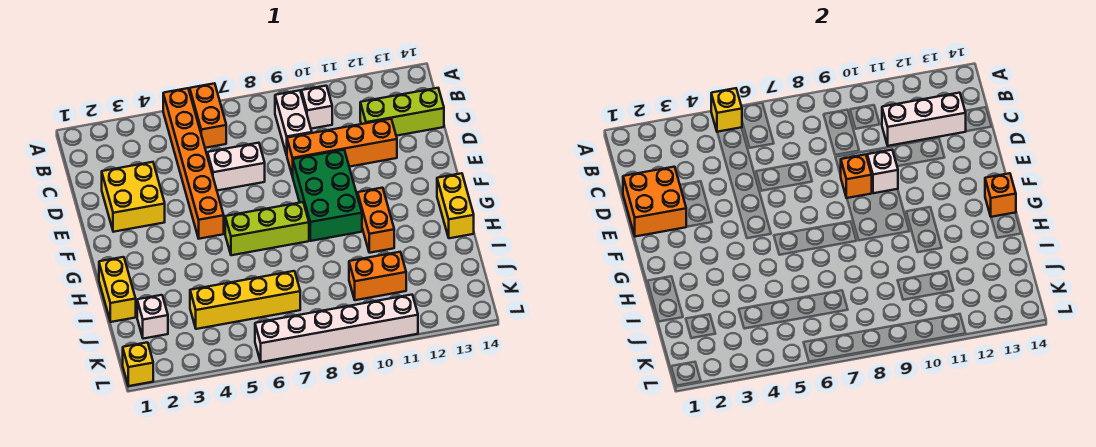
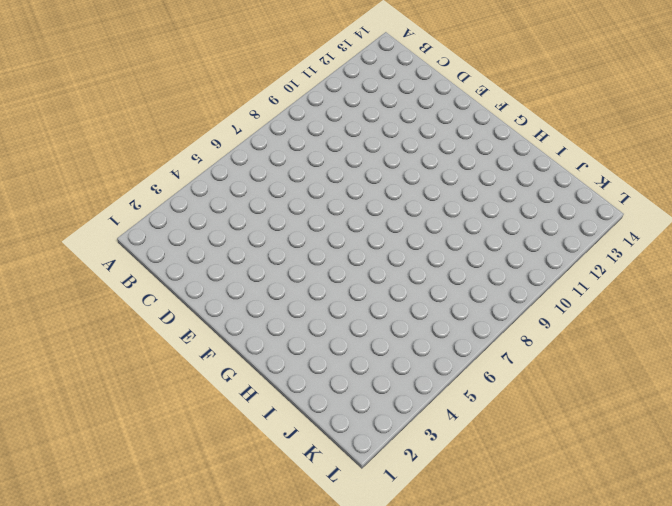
none -> orange 1x6 brick [163,88,224,239]
none -> orange 1x2 brick [190,83,226,148]
none -> white 1x2 brick [275,90,312,155]

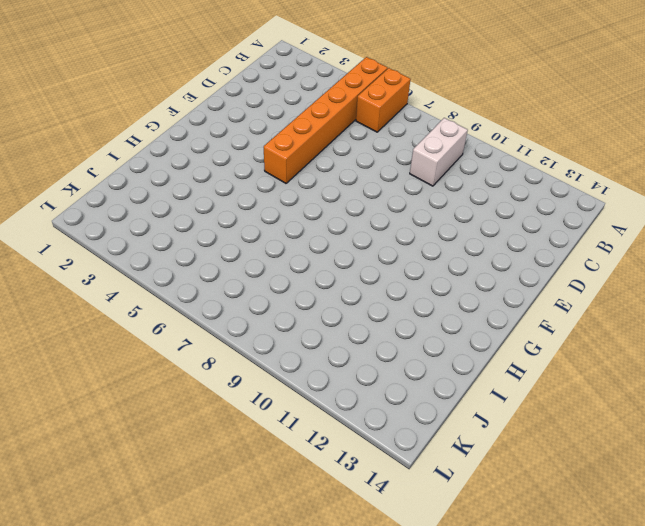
none -> white 1x1 brick [301,86,332,129]
none -> lime 1x3 brick [360,88,444,136]
none -> yellow 2x2 brick [102,162,165,232]

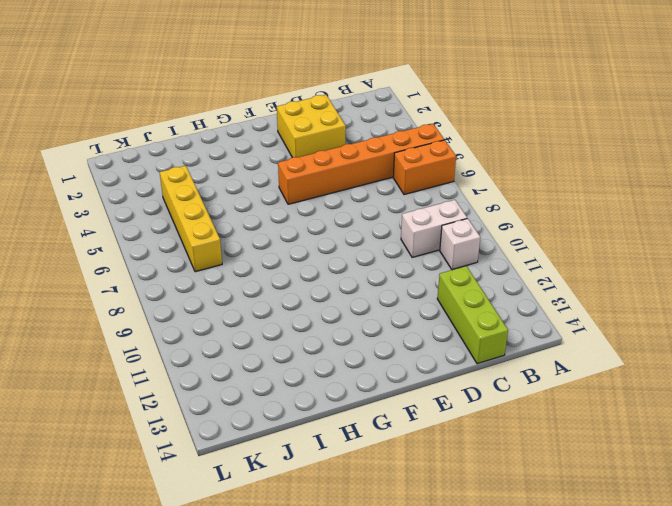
none -> white 1x2 brick [207,143,265,191]
none -> orange 1x4 brick [287,119,397,177]
none -> green 2x3 brick [293,150,362,241]

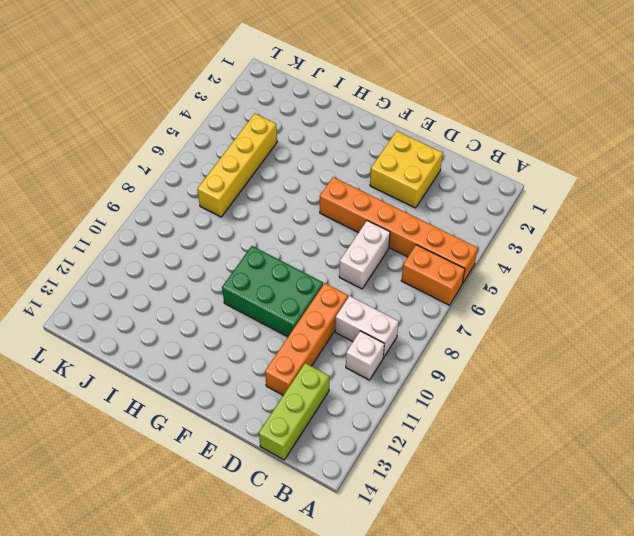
none -> lime 1x3 brick [225,202,309,255]
none -> orange 1x2 brick [358,188,394,253]
none -> yellow 1x2 brick [437,173,474,238]

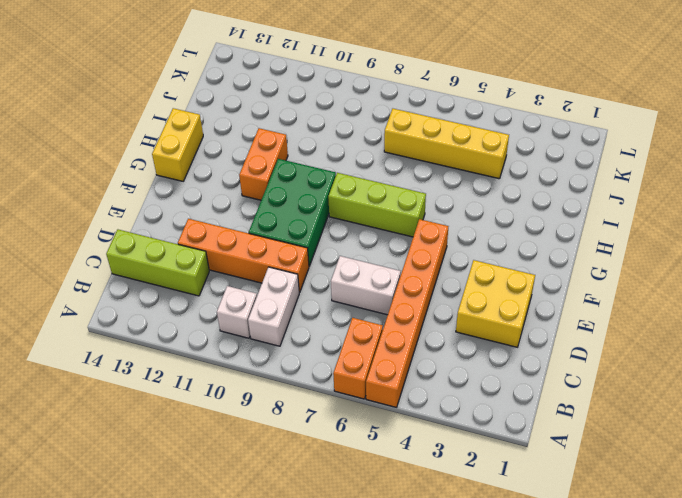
none -> yellow 1x2 brick [99,257,136,322]
none -> white 1x1 brick [137,295,168,339]
none -> orange 1x2 brick [349,252,406,300]

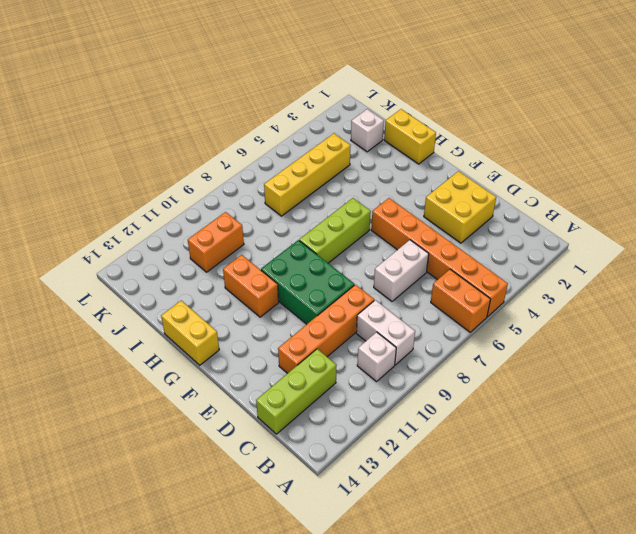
none -> yellow 1x1 brick [123,342,153,386]
none -> white 1x6 brick [255,295,418,362]
none -> yellow 1x1 brick [711,88,742,132]

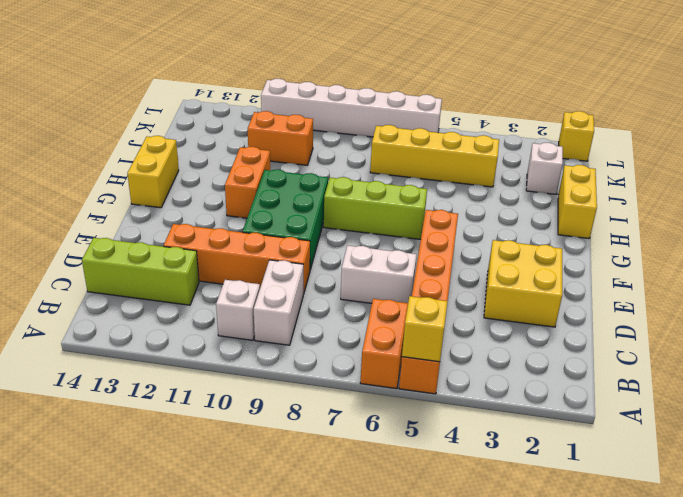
none -> white 1x3 brick [882,93,966,146]
none -> orange 2x2 brick [623,167,686,237]
none -> orange 1x1 brick [841,155,872,198]

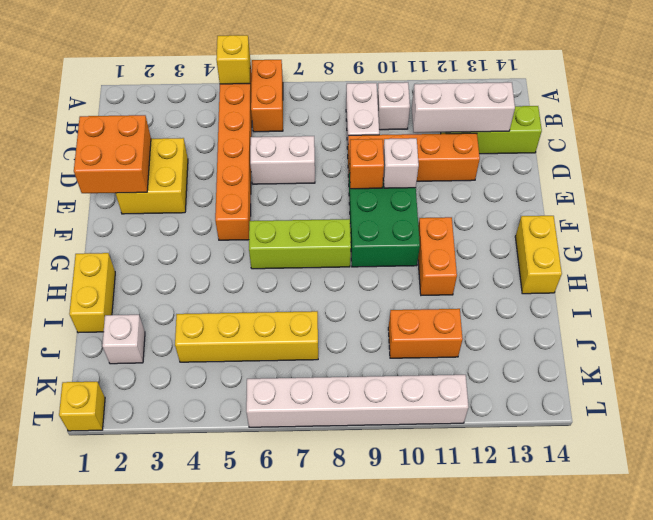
none -> orange 1x1 brick [985,173,1016,217]

